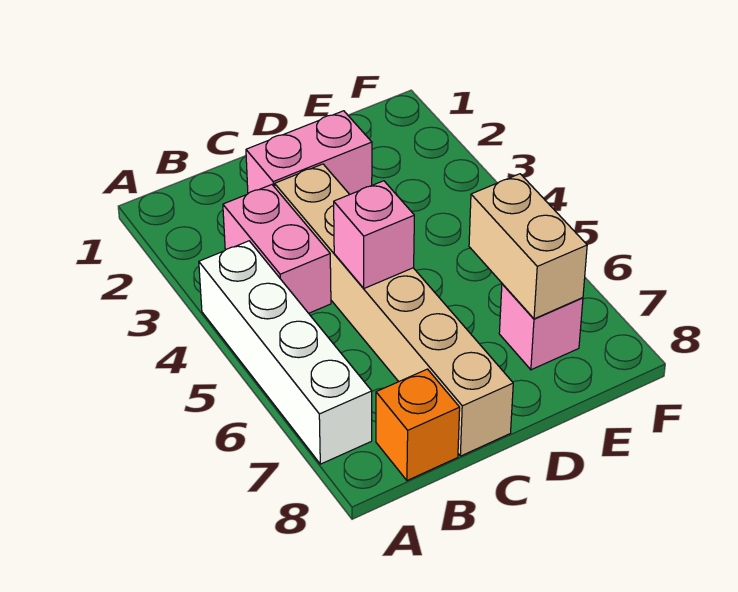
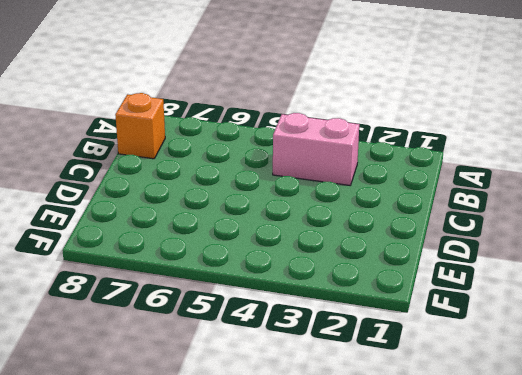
none -> white 1x4 brick [199,241,372,464]
none -> pink 1x2 brick [246,111,372,194]

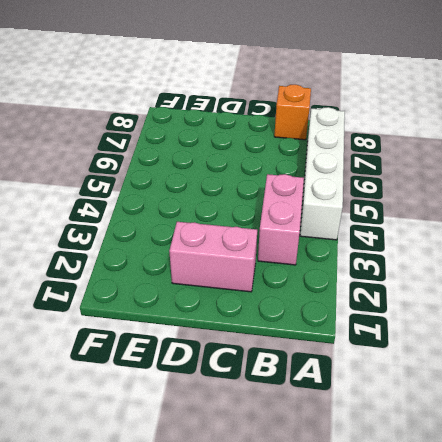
none -> tan 1x6 brick [275,164,513,456]
none -> pink 1x1 brick [499,284,583,370]

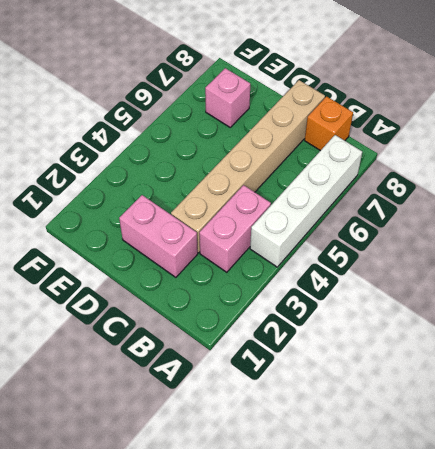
none -> pink 1x1 brick [334,181,414,288]
none -> tan 1x2 brick [469,174,587,319]

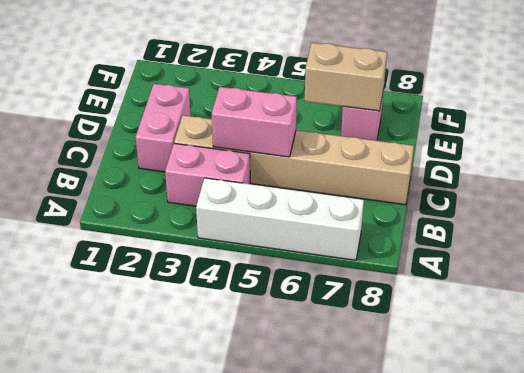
pink 1x2 brick [212,87,297,157] -> pink 1x1 brick [334,181,414,288]
none -> orange 1x1 brick [376,369,460,480]

